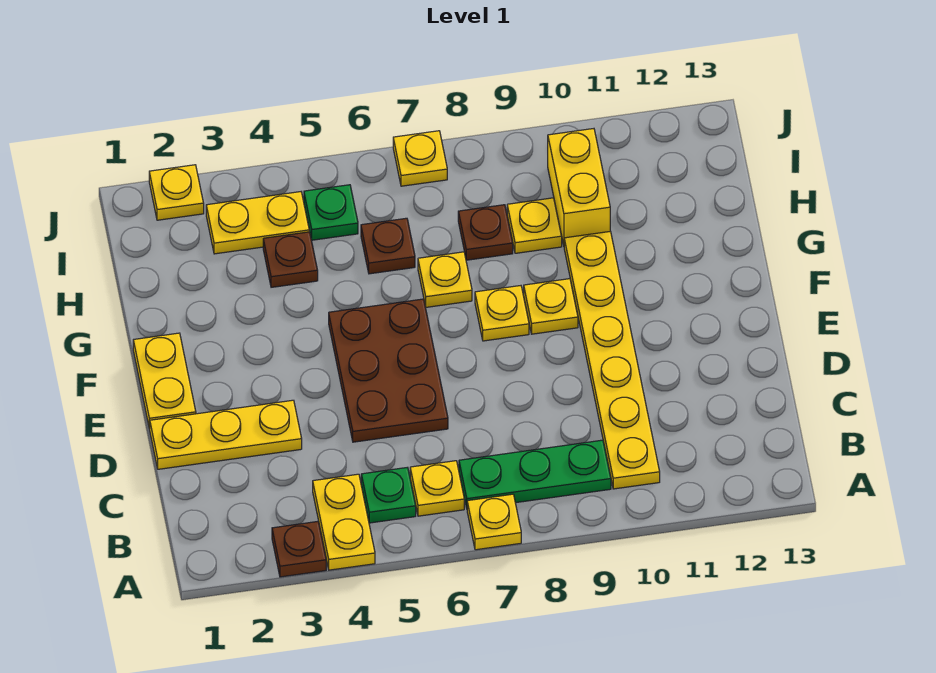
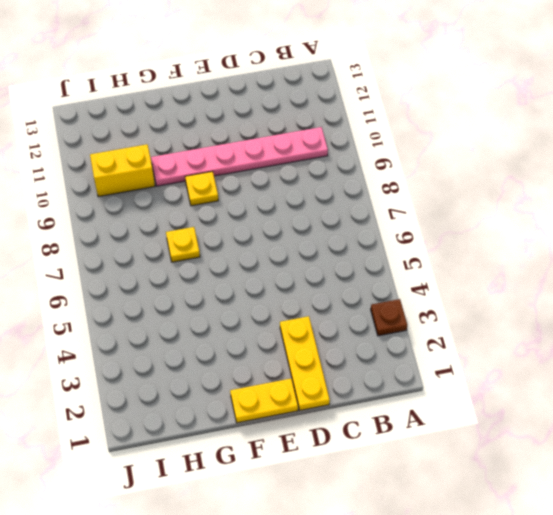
pink 1x6 plate [151,127,328,186] -> yellow 1x6 plate [564,231,660,489]
none -> yellow 1x2 plate [313,474,375,570]
none -> yellow 1x1 plate [467,494,521,550]
none -> green 1x1 plate [361,467,416,523]

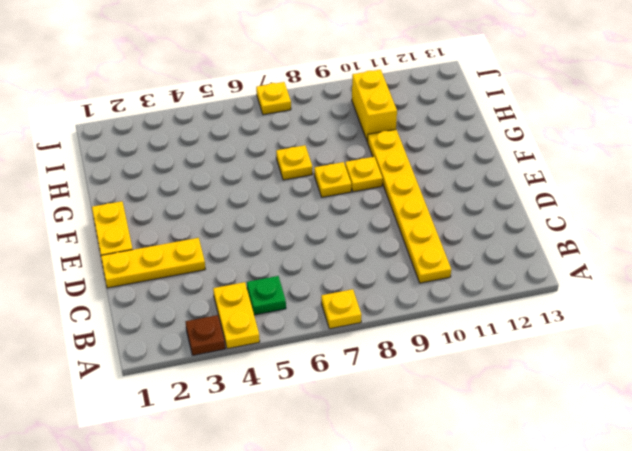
none -> yellow 1x1 plate [410,461,464,516]
none -> green 1x3 plate [459,440,611,508]
none -> brown 2x3 plate [329,299,448,442]

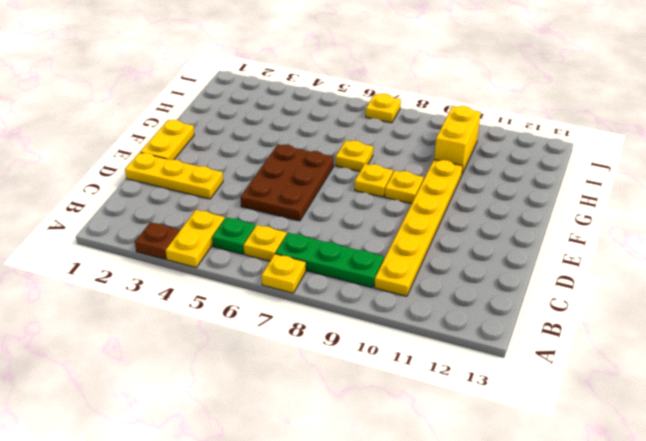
none -> brown 1x1 plate [263,232,318,287]
none -> brown 1x1 plate [361,218,415,274]
none -> brown 1x1 plate [458,205,513,260]

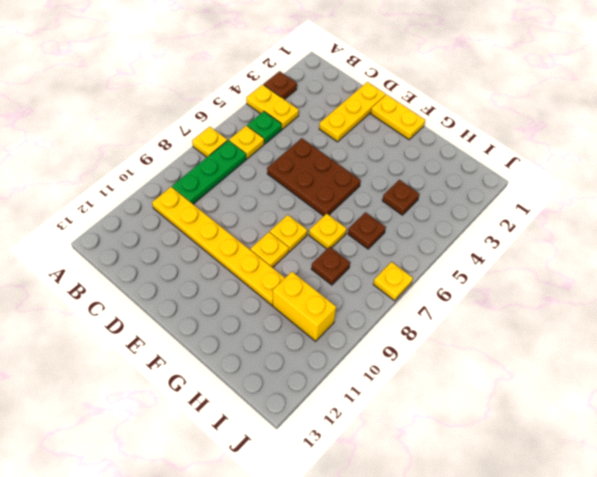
none -> yellow 1x1 plate [507,198,562,253]
none -> yellow 1x2 plate [206,192,309,254]
none -> green 1x1 plate [304,185,358,240]

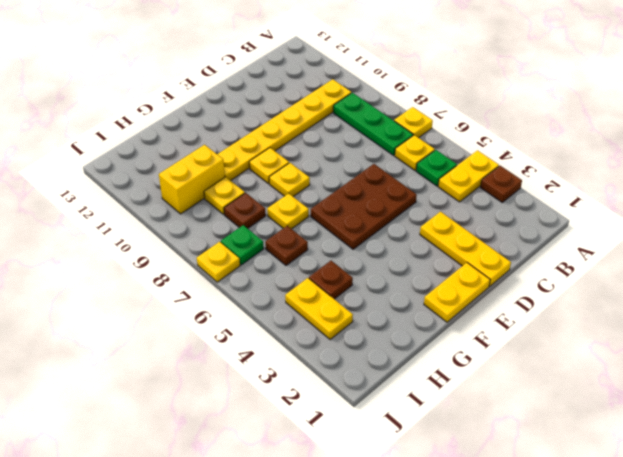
green 1x1 plate [221,225,264,265] -> green 1x1 plate moved to [304,185,358,240]
none -> yellow 1x1 plate [149,165,204,220]

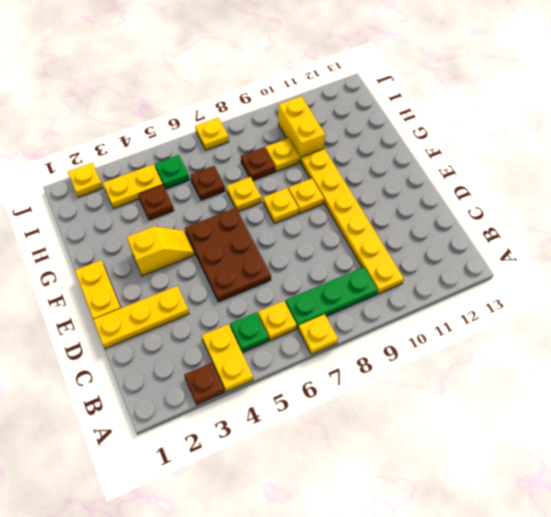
yellow 1x2 slope [127,226,195,276] -> none

